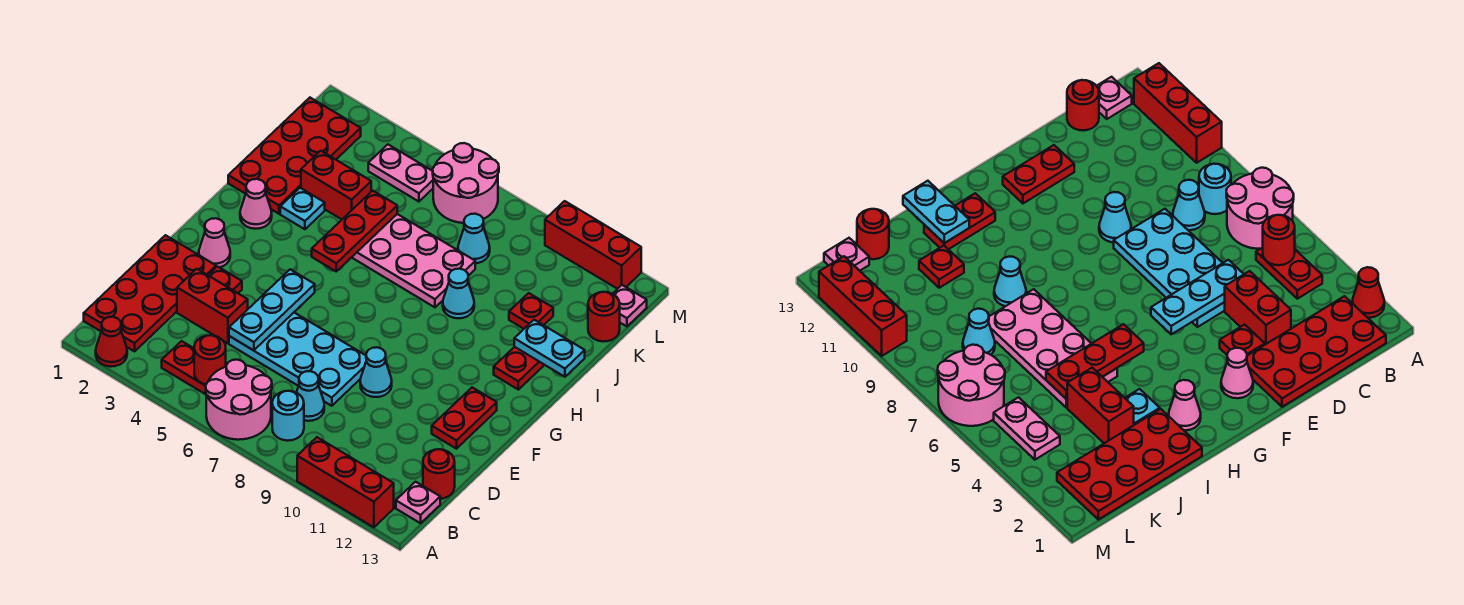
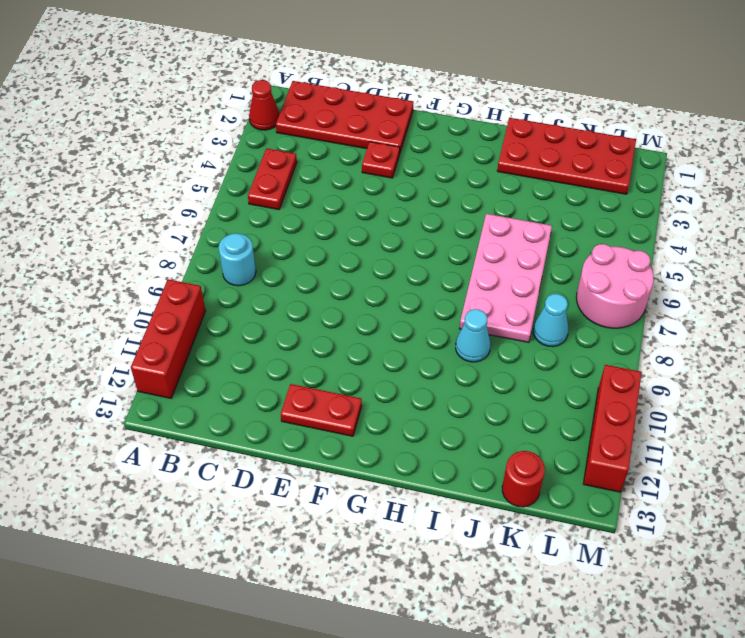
none -> pink 2x2 round brick [206,360,272,440]
none -> pink 1x1 plate [396,482,440,523]
none -> cyan 1x1 cone [296,371,324,421]
none -> red 1x1 round brick [423,449,455,499]

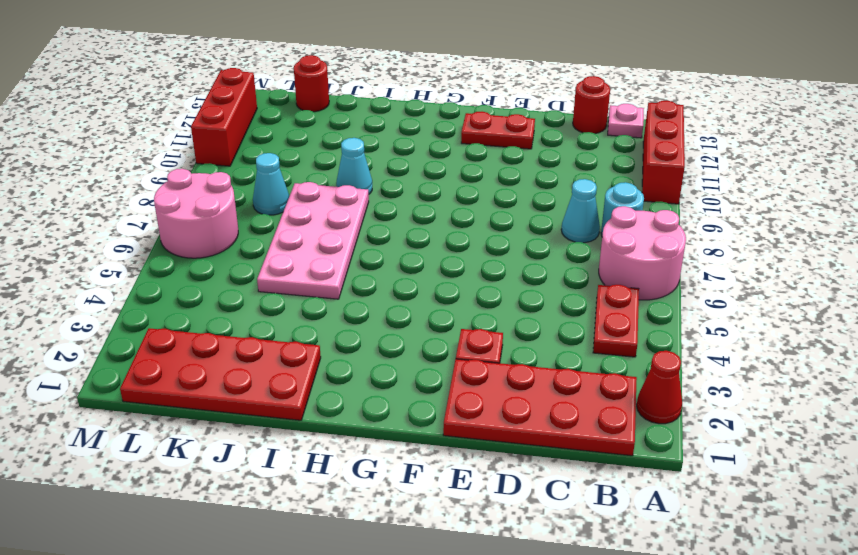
none -> red 1x2 brick [177,269,248,343]
none -> cyan 2x4 plate [229,313,366,406]
none -> cyan 1x1 cone [360,347,392,397]
none -> pink 1x1 cone [199,218,230,268]

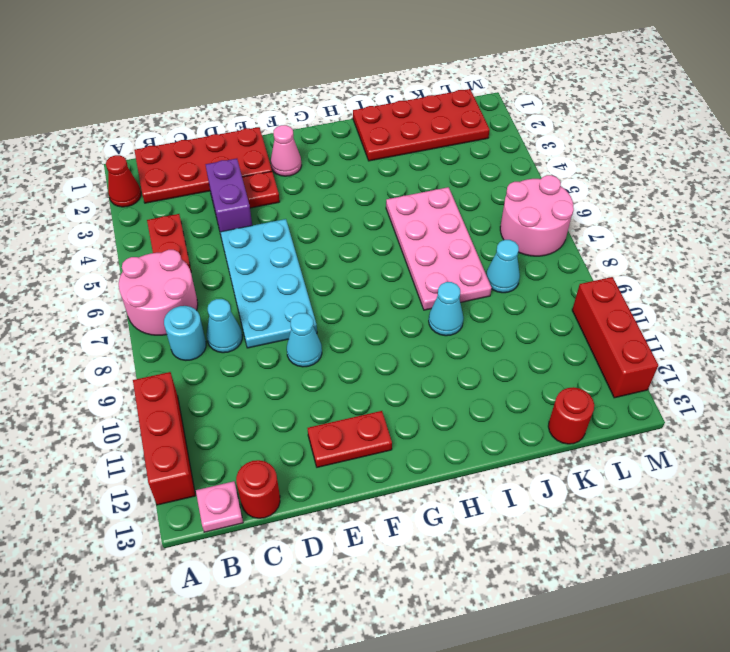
purple 1x2 brick [206,159,252,234] -> red 1x2 brick [177,269,248,343]
none -> pink 1x1 cone [240,179,272,229]
none -> red 1x2 plate [494,347,544,390]
none -> cyan 1x1 plate [280,188,325,229]
none -> red 1x2 brick [301,151,371,219]

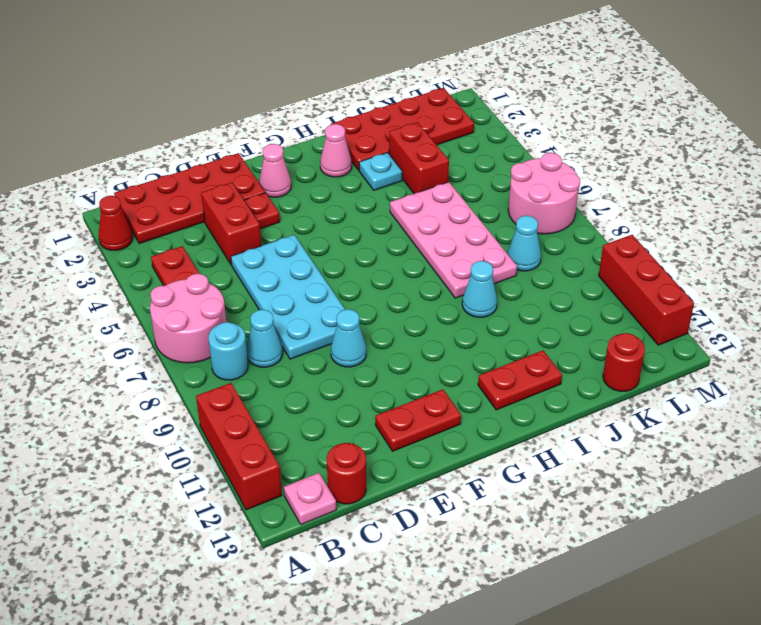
none -> red 1x1 plate [509,293,553,329]
none -> pink 1x2 plate [368,145,433,202]
none -> pink 1x1 plate [613,285,647,326]
none -> red 1x1 round brick [194,335,226,384]

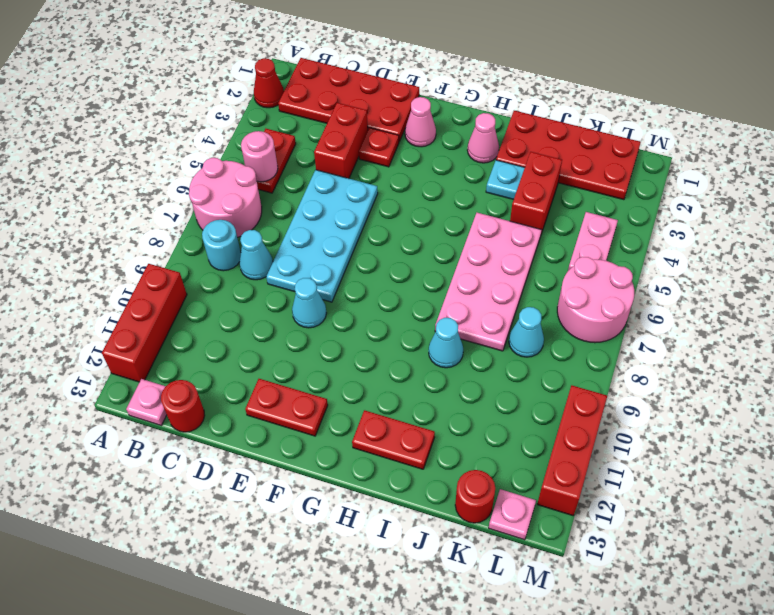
pink 1x1 round brick [241,131,278,182] -> red 1x1 round brick [194,335,226,384]
none -> red 1x1 plate [509,293,553,329]
none -> cyan 1x3 plate [229,269,315,350]
none -> red 1x3 plate [312,191,397,271]
none -> cyan 1x2 plate [514,320,585,377]

